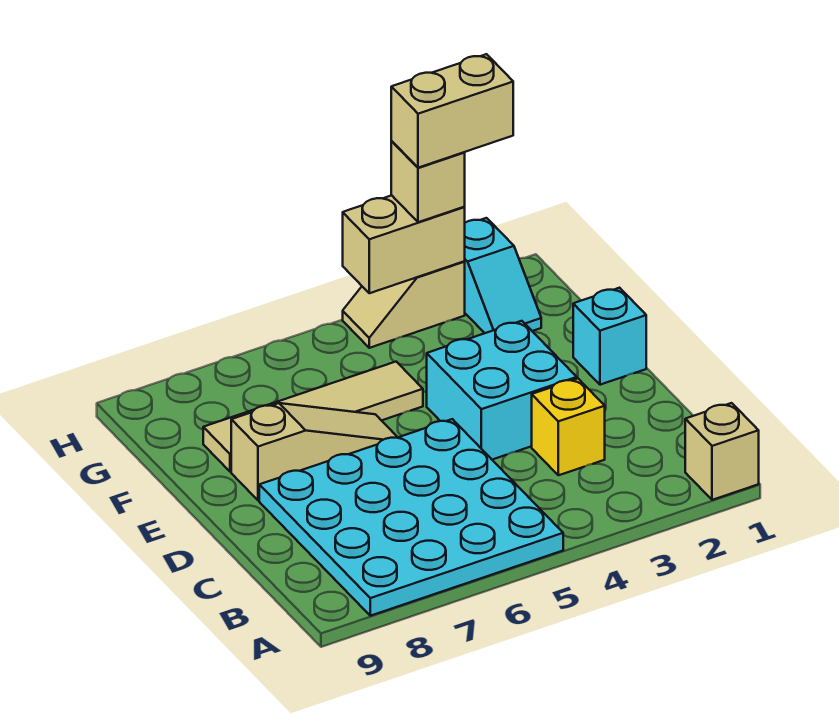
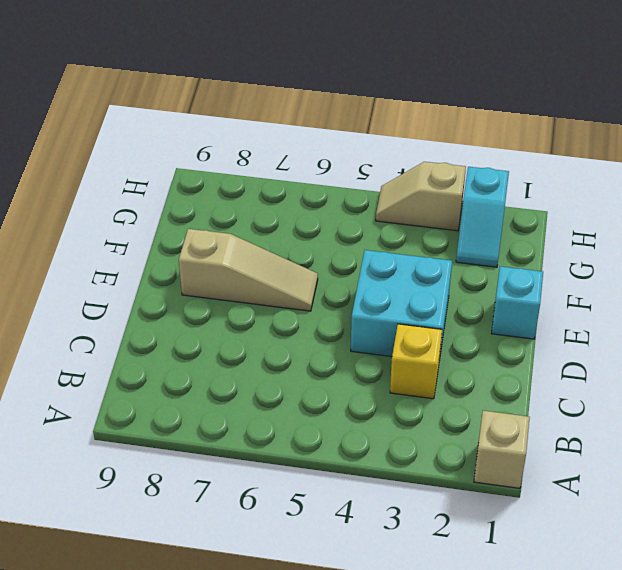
none -> cyan 4x4 plate [259,419,563,616]
none -> tan 1x4 tile [203,362,423,472]
none -> tan 1x2 brick [343,195,465,293]

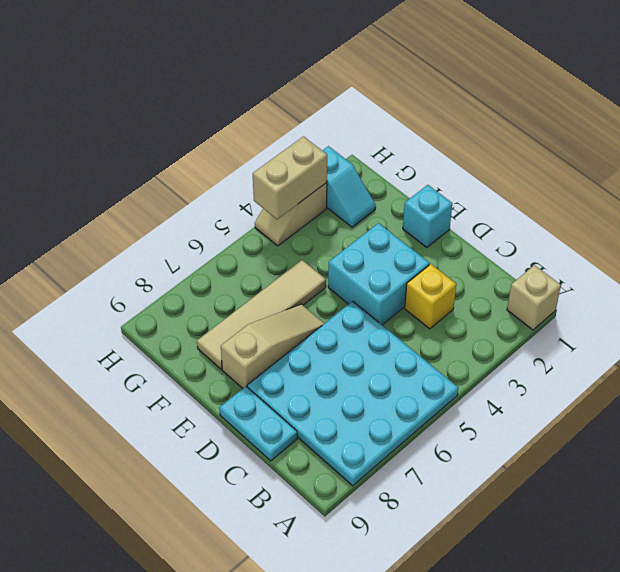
cyan 1x2 plate [219,387,297,461] -> none
none -> tan 1x1 brick [391,141,465,222]
none -> tan 1x2 brick [391,54,513,168]

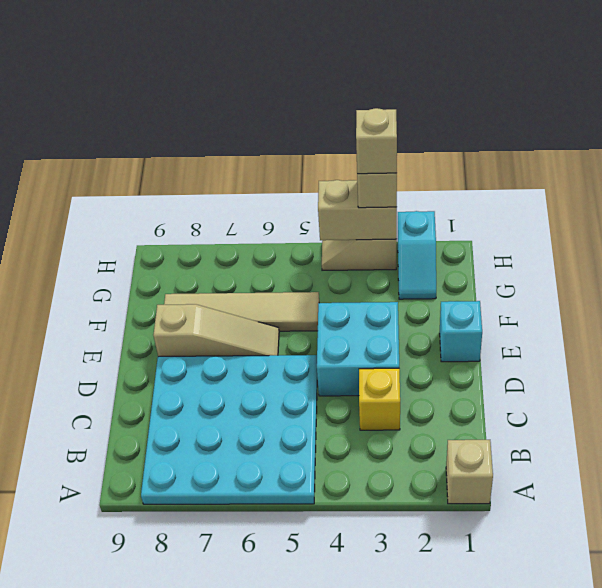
tan 1x1 brick [356,108,397,174] -> tan 1x2 brick [391,54,513,168]

